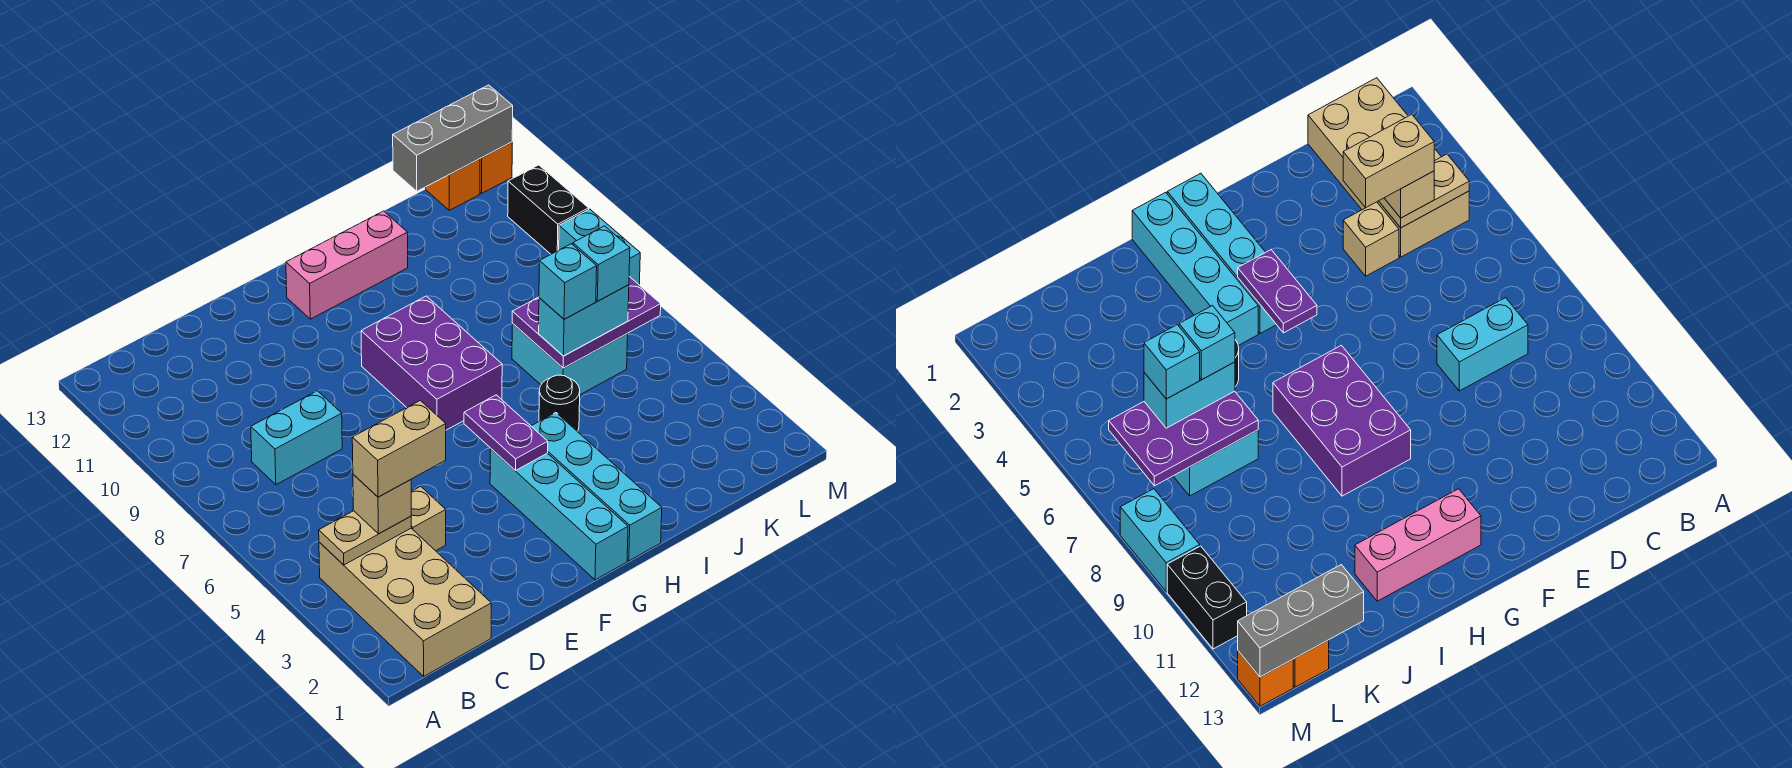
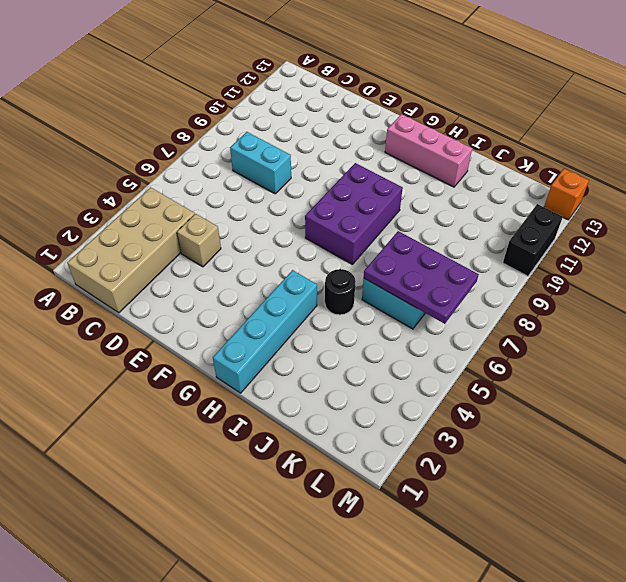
none -> cyan 1x4 brick [490,448,628,580]
none -> orange 1x1 brick [426,159,480,210]
none -> cyan 1x2 brick [559,209,640,284]

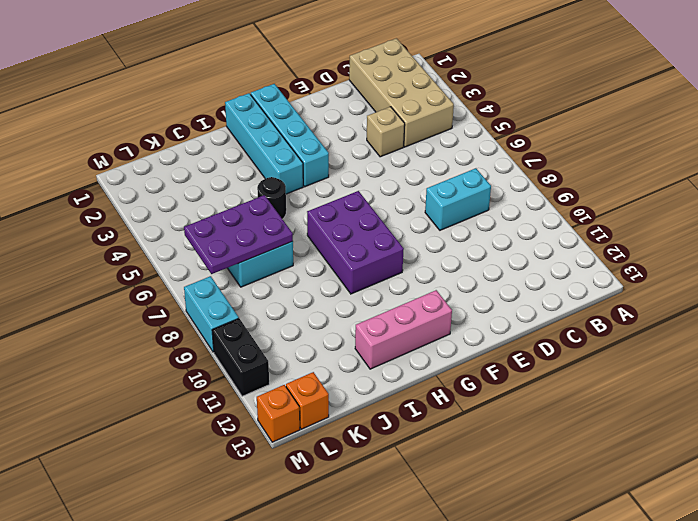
none -> tan 1x2 plate [319,511,411,565]
none -> purple 1x2 plate [464,395,548,471]
none -> grey 1x3 brick [393,85,513,191]

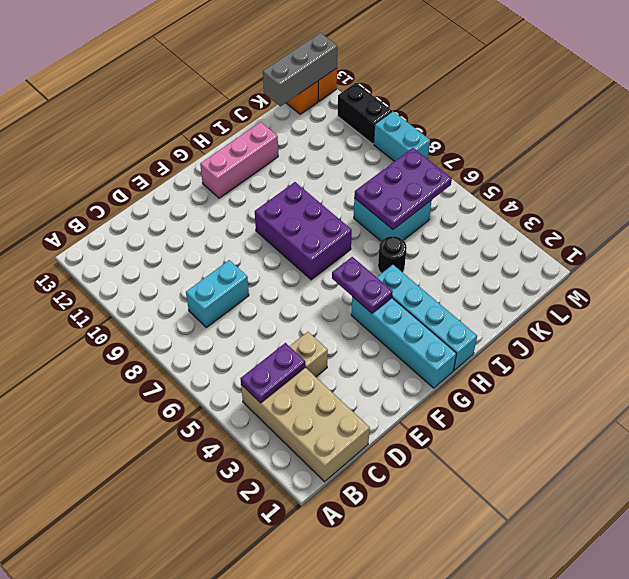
purple 1x2 plate [240,343,305,403] -> tan 1x2 plate [319,511,411,565]
none -> tan 1x1 brick [353,474,411,534]
none -> cyan 1x2 brick [538,285,629,356]
none -> tan 1x2 brick [352,400,446,497]

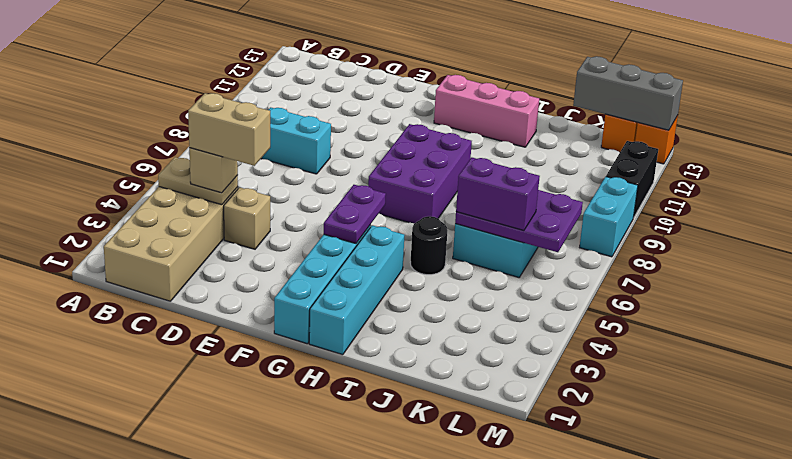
purple 1x2 brick [456,157,540,231] -> cyan 1x2 brick [538,285,629,356]
none -> cyan 1x1 brick [539,244,597,319]
none -> cyan 1x1 brick [573,226,630,301]

